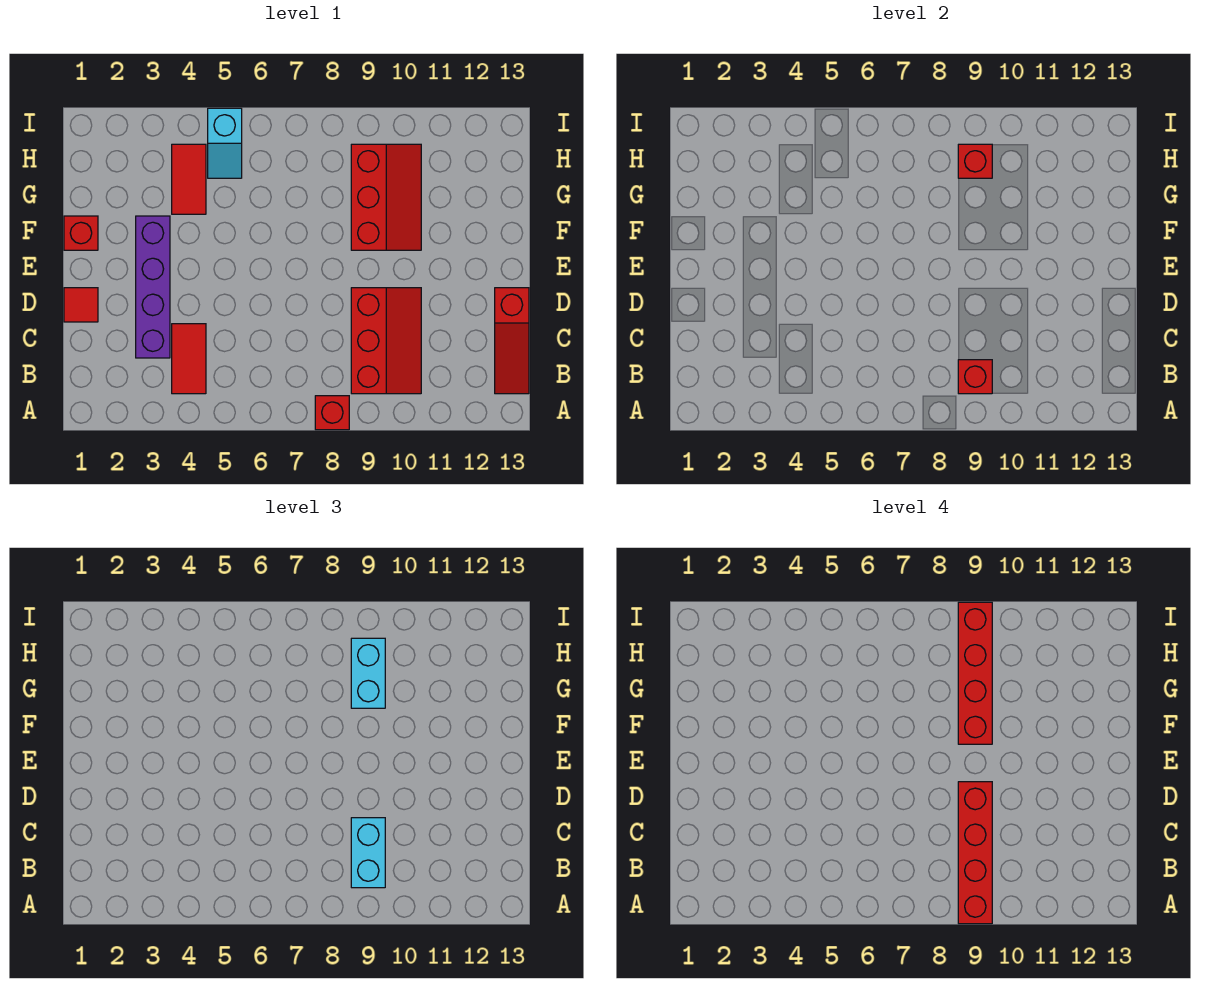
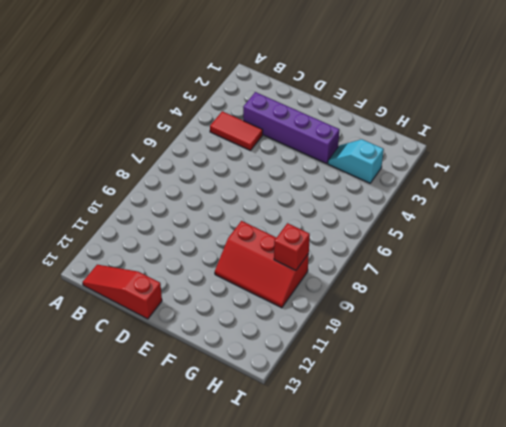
cyan 1x2 slope [328,139,384,183] -> cyan 1x2 slope moved to [208,108,242,178]
none -> red 1x1 brick [315,396,349,430]
none -> red 2x3 slope [351,288,421,394]
none -> red 1x1 tile [64,288,98,322]

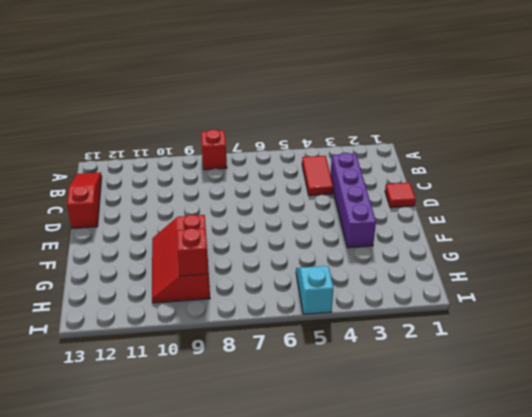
none -> red 2x3 slope [351,288,421,394]
none -> red 1x1 brick [64,216,98,250]
none -> red 1x2 tile [172,144,206,214]

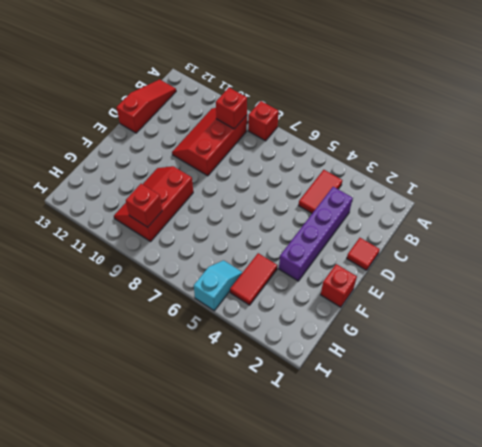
none -> cyan 1x2 brick [351,818,385,888]
none -> cyan 1x2 brick [351,638,385,708]
none -> red 1x4 brick [958,782,992,924]

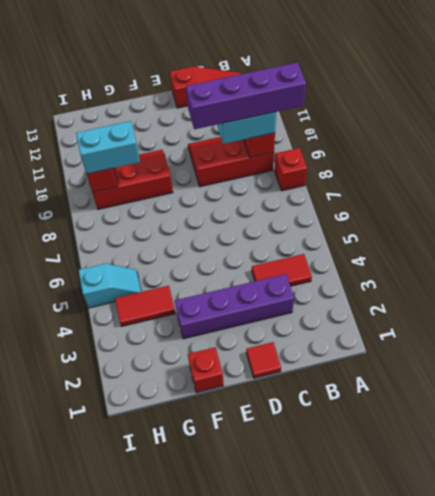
purple 1x4 brick [186,62,306,129] -> red 1x4 brick [958,782,992,924]
none -> red 1x4 brick [958,602,992,744]

